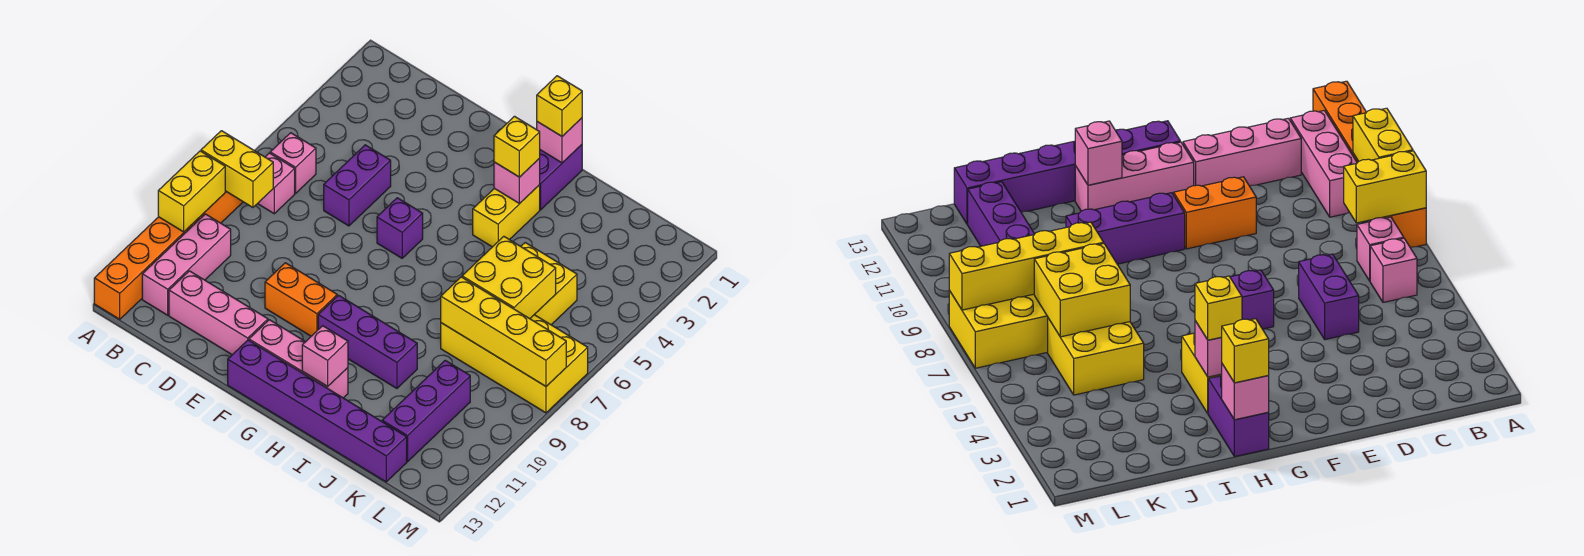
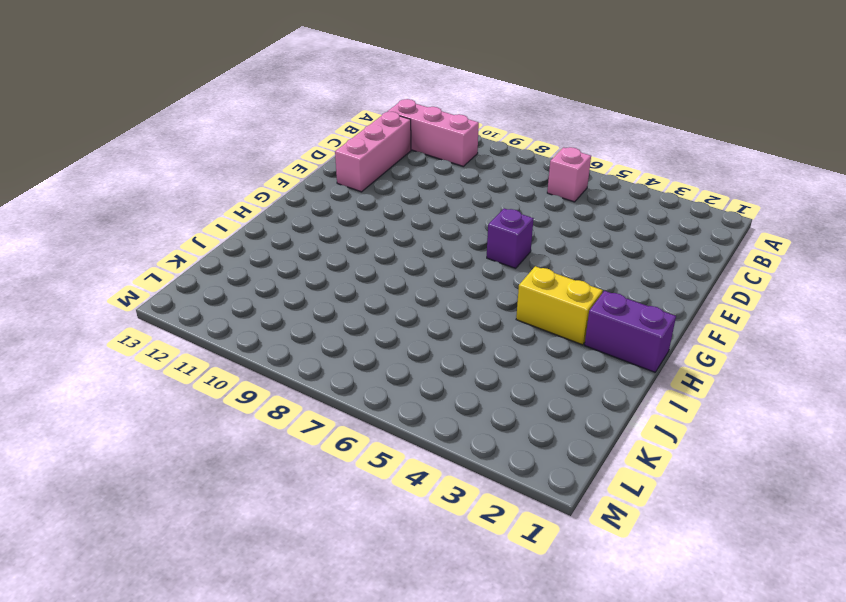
none -> orange 1x6 brick [94,191,243,319]
none -> pink 1x1 brick [258,153,295,214]
none -> purple 1x2 brick [324,145,391,226]

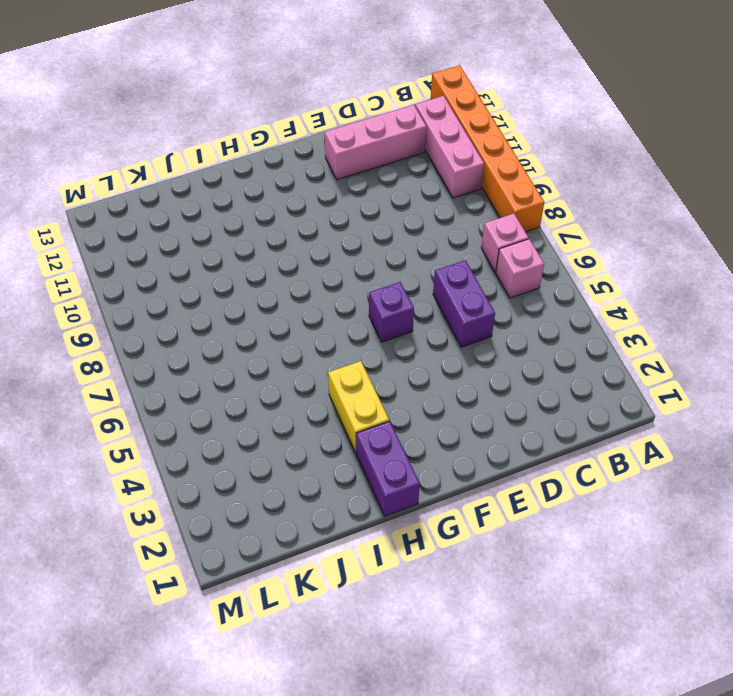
none -> orange 1x2 brick [265,263,337,336]
none -> pink 1x3 brick [249,320,348,398]
none -> purple 1x6 brick [228,340,407,482]

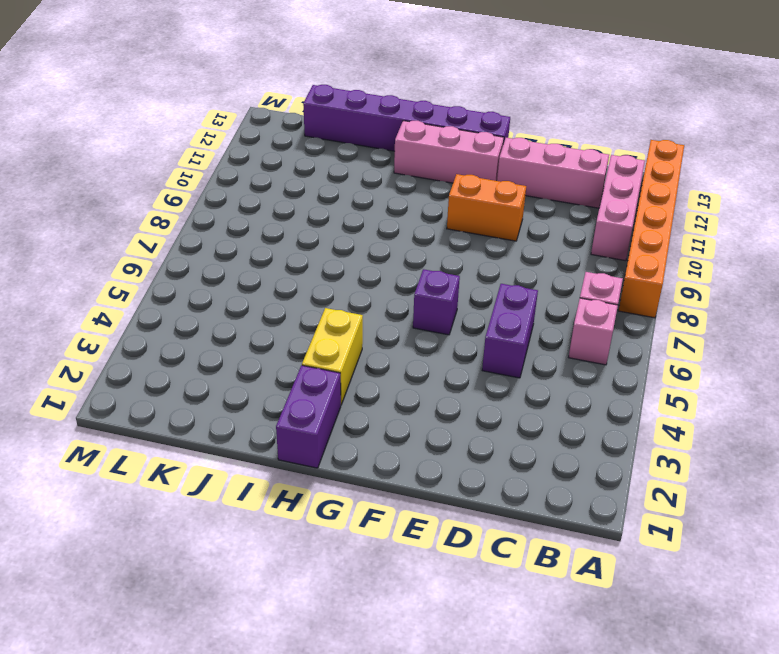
none -> purple 1x3 brick [318,295,417,388]
none -> yellow 2x2 brick [521,243,577,325]
none -> yellow 2x4 brick [441,315,588,413]

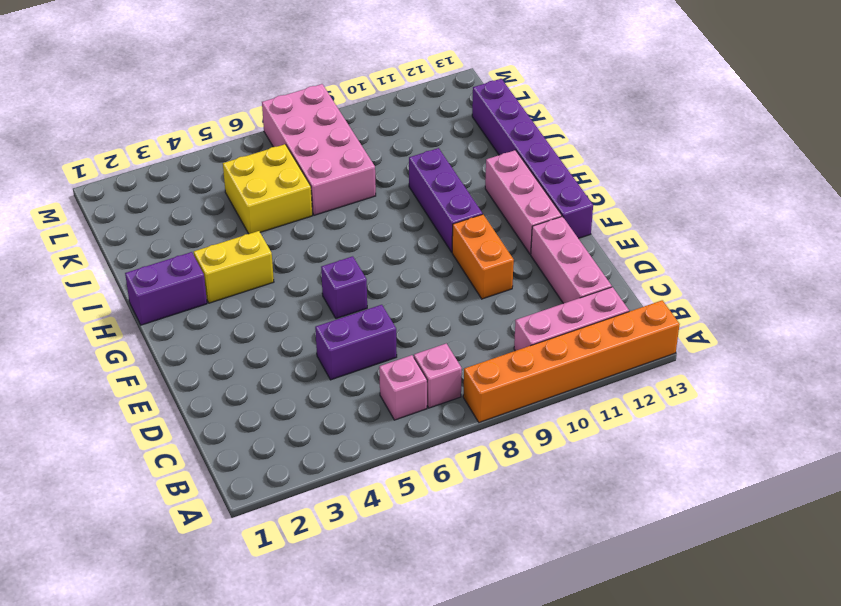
pink 2x4 brick [262,84,376,215] -> yellow 2x4 brick [441,315,588,413]
none -> purple 1x3 brick [382,360,470,462]
none -> yellow 1x2 brick [201,131,273,207]
none -> yellow 1x2 brick [158,151,225,232]

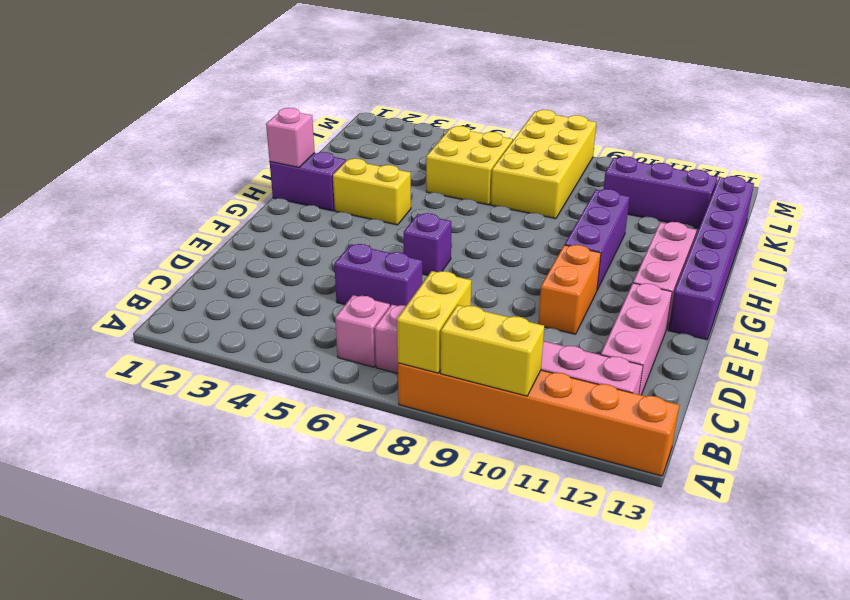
none -> pink 1x1 brick [494,158,540,204]
none -> pink 1x1 brick [302,326,348,387]
none -> yellow 2x2 brick [462,236,556,319]

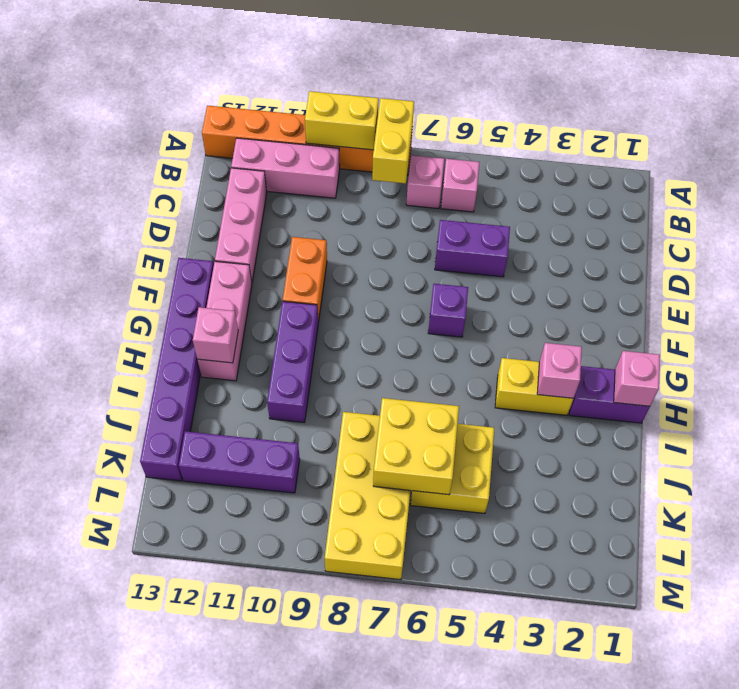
none -> yellow 1x4 brick [441,277,566,386]
none -> yellow 1x1 brick [537,76,582,136]
none -> yellow 1x1 brick [494,116,540,177]

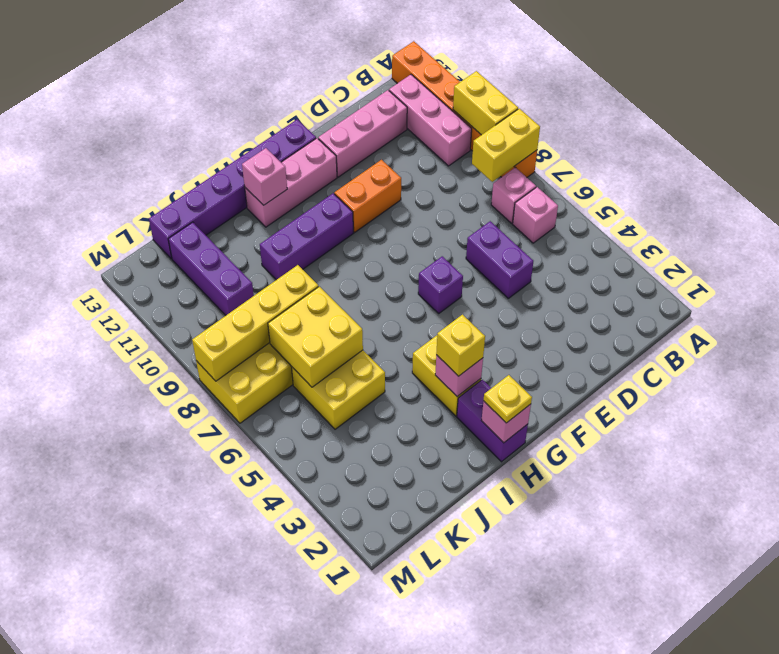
yellow 1x1 plate [483,375,532,423] -> yellow 1x1 brick [537,76,582,136]

